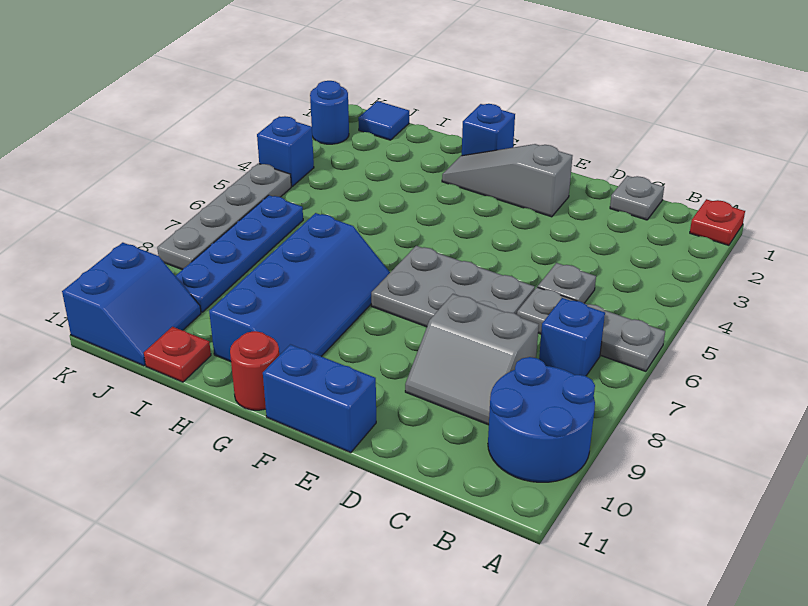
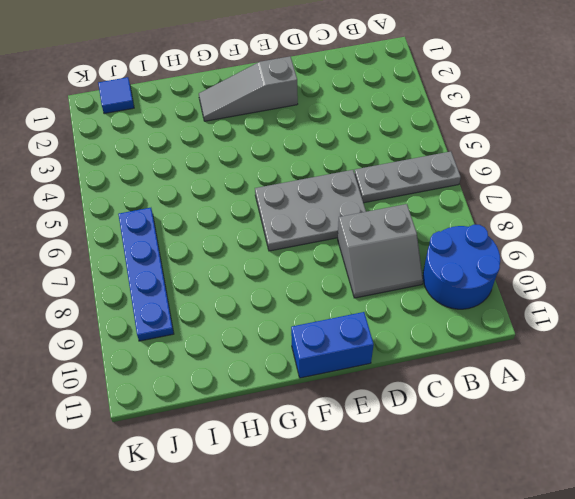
none -> red 1x1 plate [690,199,745,245]
none -> blue 1x1 brick [539,298,605,376]
none -> grey 1x1 plate [610,176,664,220]

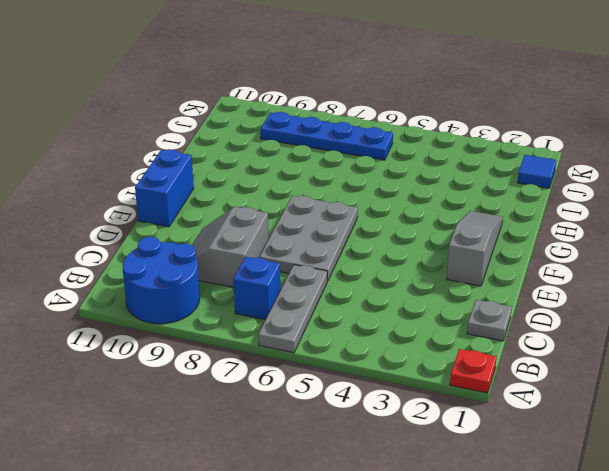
none -> grey 1x1 plate [538,263,596,303]
none -> blue 1x1 brick [462,104,515,156]
none -> blue 2x4 slope [209,213,390,362]

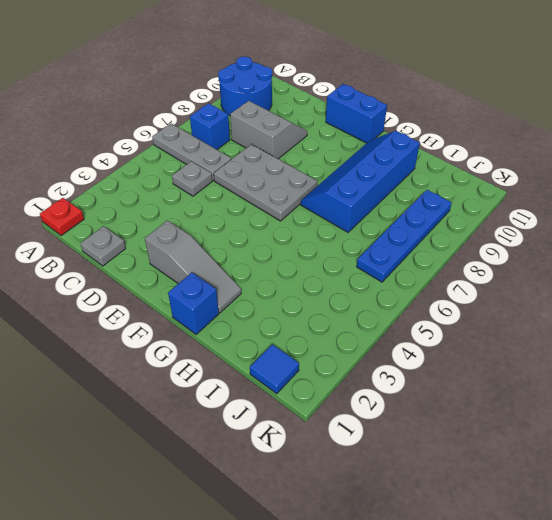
none -> red 1x1 round brick [230,331,279,410]
none -> red 1x1 plate [144,327,211,382]
none -> blue 2x2 slope [62,243,201,366]

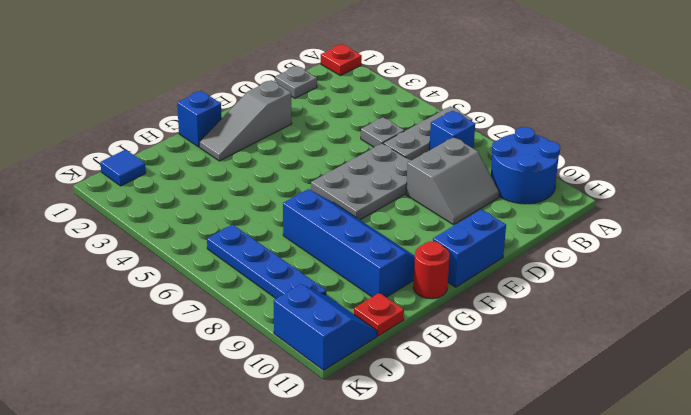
none -> blue 1x1 round brick [310,81,349,144]
none -> blue 1x1 brick [257,116,314,186]
none -> grey 1x4 plate [157,163,291,270]

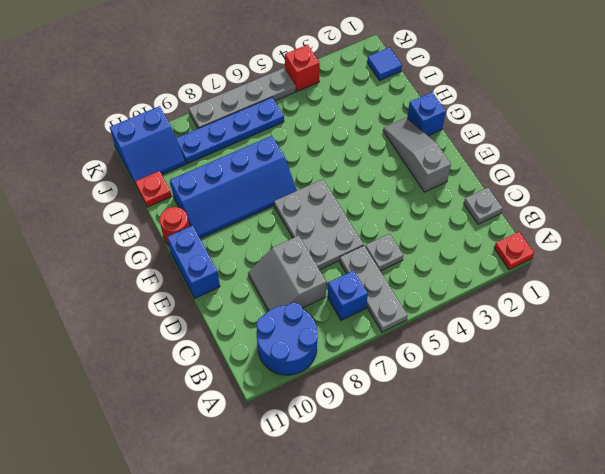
red 1x1 brick [285,45,320,91] -> blue 1x1 brick [257,116,314,186]
none -> blue 1x1 round brick [310,81,349,144]

